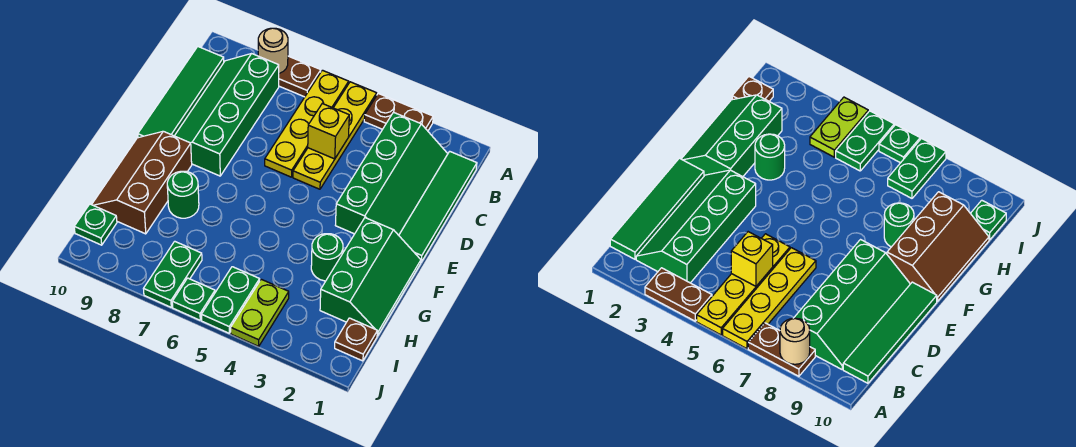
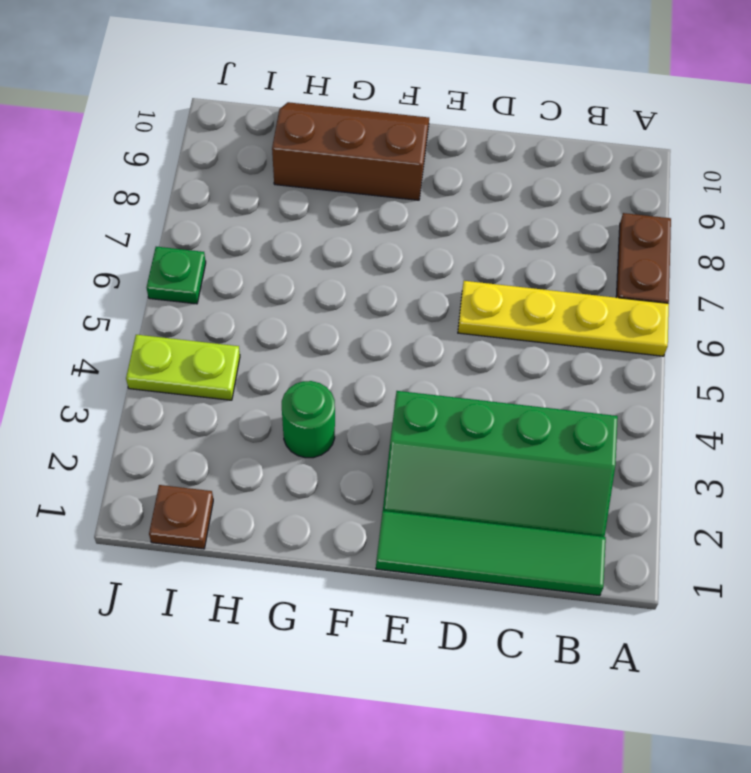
none -> brown 1x2 plate [364,94,433,131]
none -> yellow 1x4 plate [293,82,377,189]
none -> green 2x4 slope [175,54,279,176]

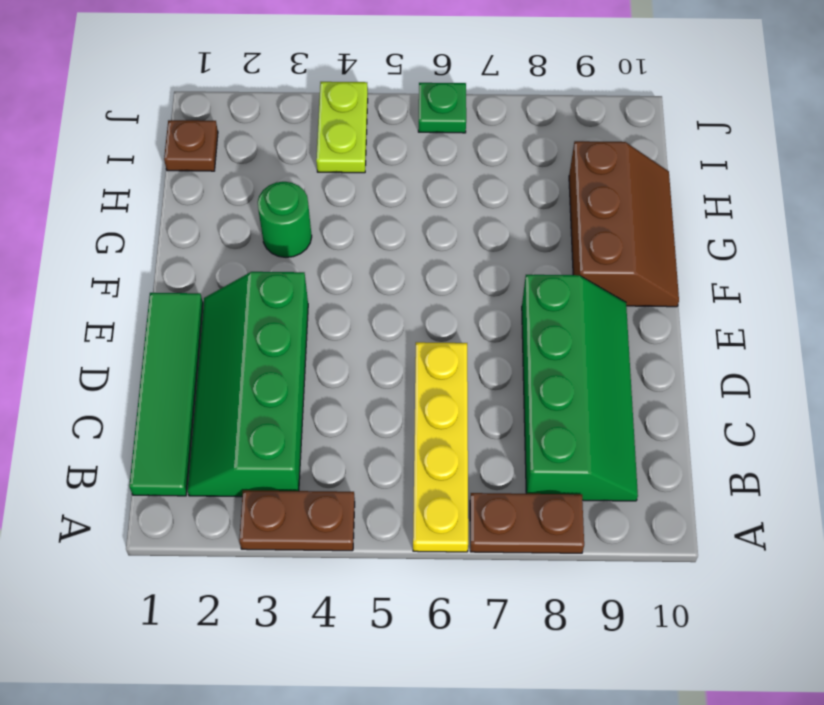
none -> yellow 1x4 plate [293,82,377,189]
none -> green 1x4 tile [138,47,224,138]
none -> green 2x3 slope [320,218,421,336]

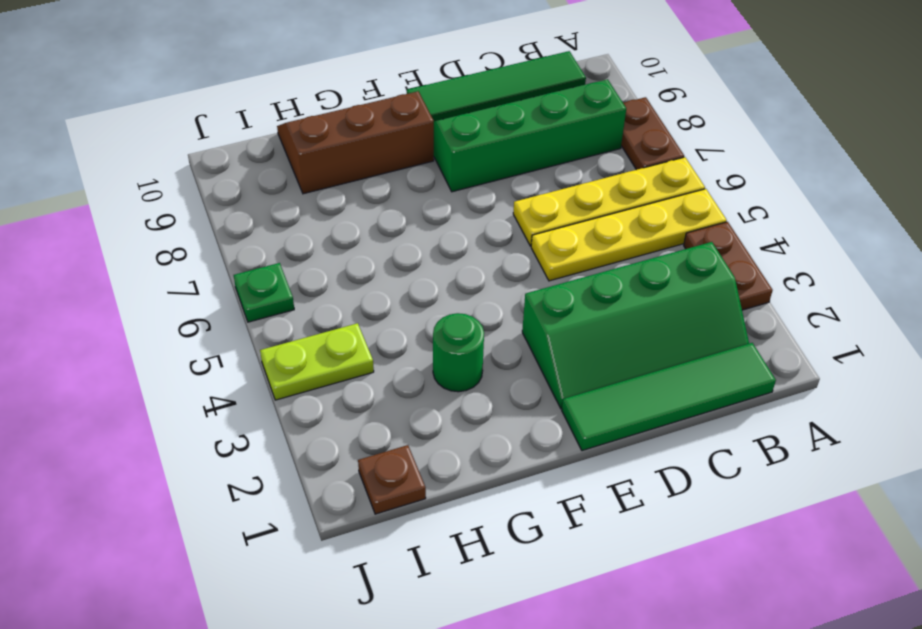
none -> green 2x3 slope [320,218,421,336]
none -> green 1x1 round brick [167,171,199,218]
none -> green 1x2 plate [201,267,260,333]

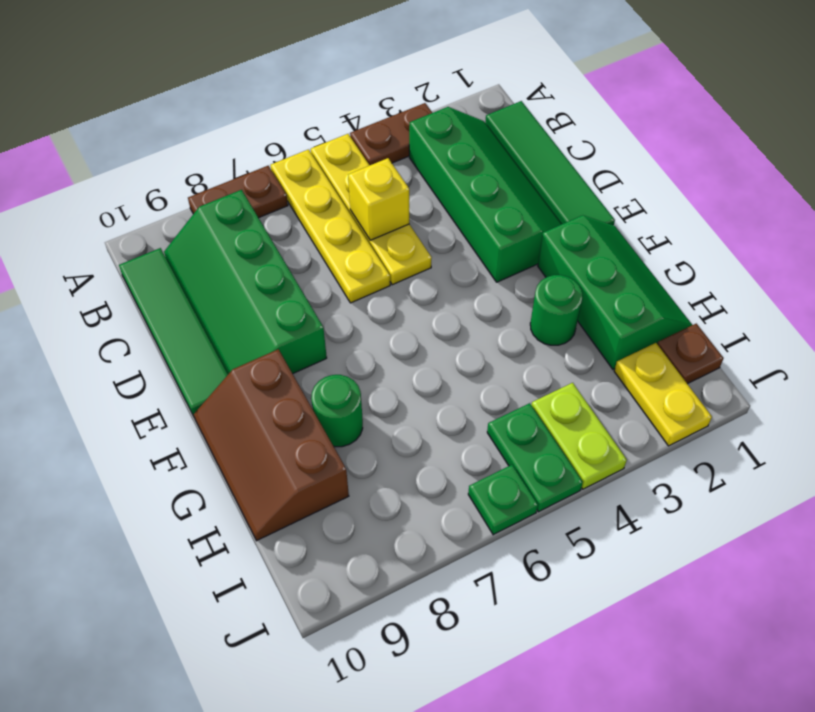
yellow 1x2 plate [614,343,712,446] -> none
none -> green 1x2 plate [144,241,202,307]
none -> green 1x1 plate [74,204,117,245]
none -> tan 1x1 round brick [258,28,288,73]

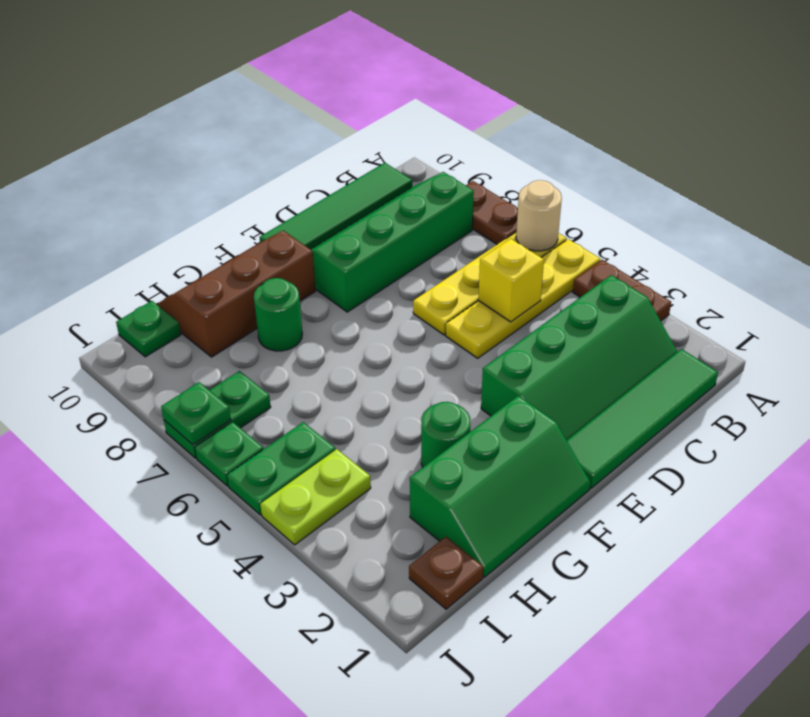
tan 1x1 round brick [516,180,562,251] -> tan 1x1 round brick moved to [258,28,288,73]
green 1x1 plate [161,382,231,445] -> none

